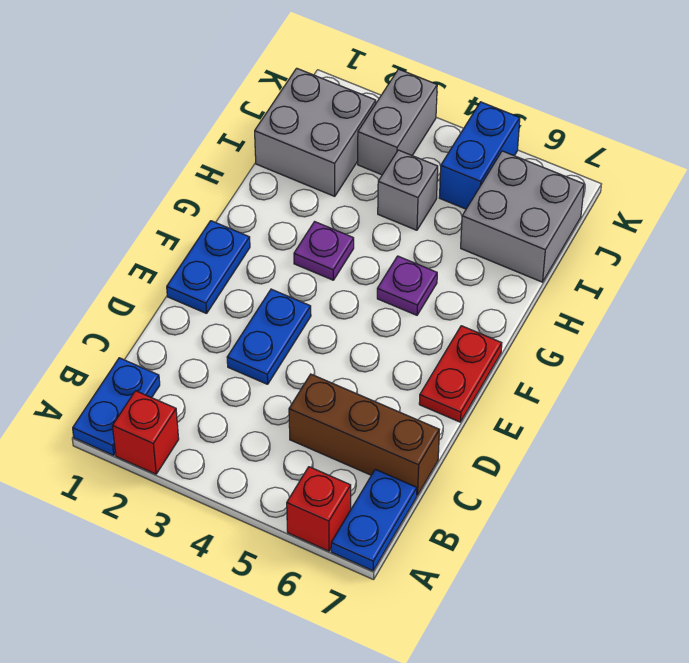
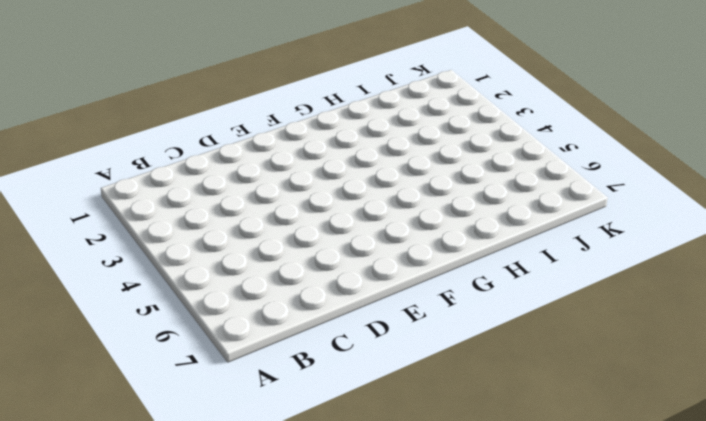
none -> blue 1x2 plate [73,358,160,455]
none -> red 1x1 brick [113,391,179,474]
none -> red 1x1 brick [287,467,351,551]

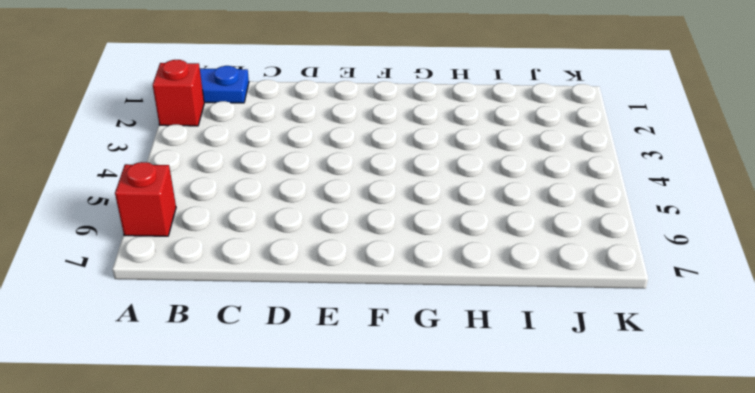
none -> blue 1x2 plate [331,469,417,571]
none -> brown 1x3 brick [289,374,439,495]
none -> blue 1x2 plate [227,289,311,384]

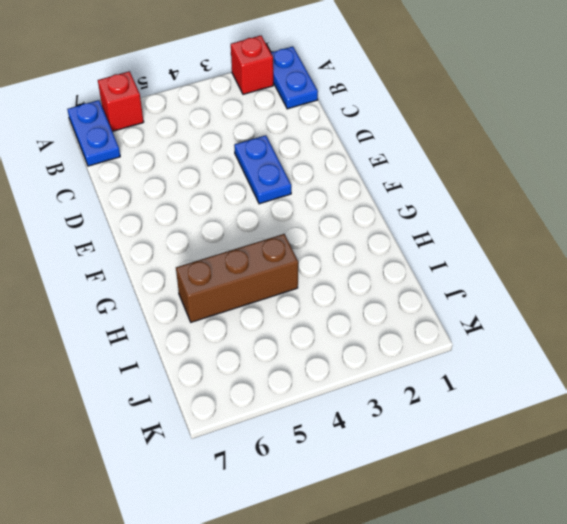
brown 1x3 brick [176,234,298,322] -> brown 1x3 brick moved to [289,374,439,495]
none -> blue 1x2 plate [167,221,250,313]
none -> red 1x2 plate [419,326,502,422]
none -> purple 1x1 plate [294,222,354,280]

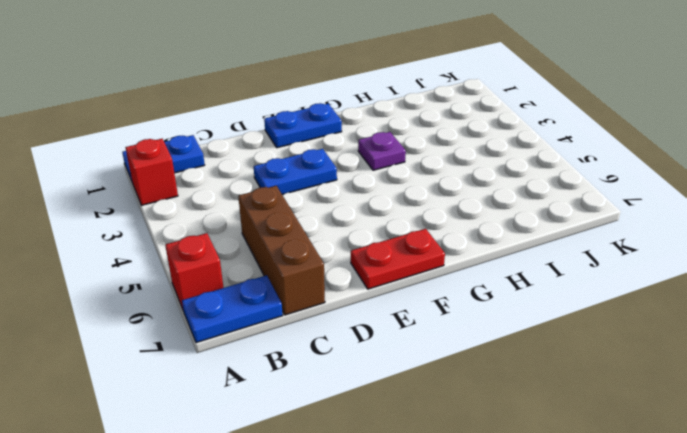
none -> purple 1x1 plate [377,256,437,315]
none -> grey 2x2 brick [255,68,376,196]
none -> grey 1x1 brick [378,150,438,230]

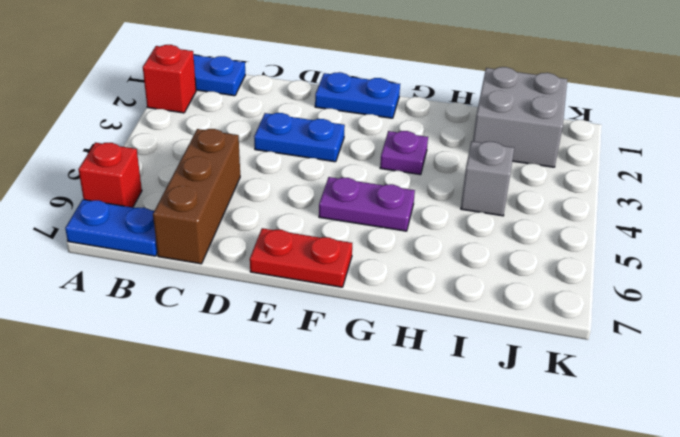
purple 1x2 plate [319,177,415,231] -> purple 1x1 plate [377,256,437,315]
none -> grey 2x2 brick [461,151,584,282]
none -> grey 1x2 brick [358,69,437,175]
none -> blue 1x2 brick [439,102,520,209]

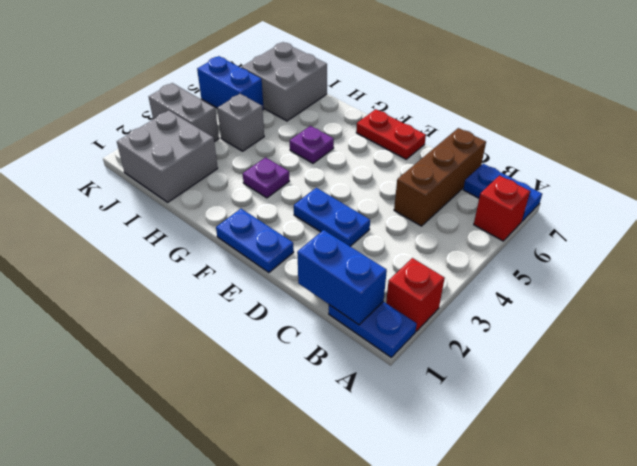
blue 1x2 brick [297,230,387,325] -> none

